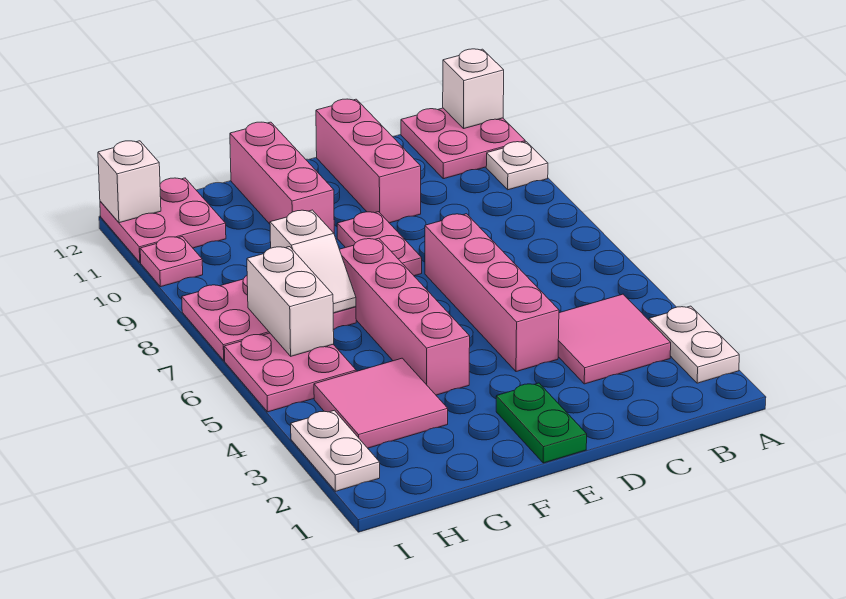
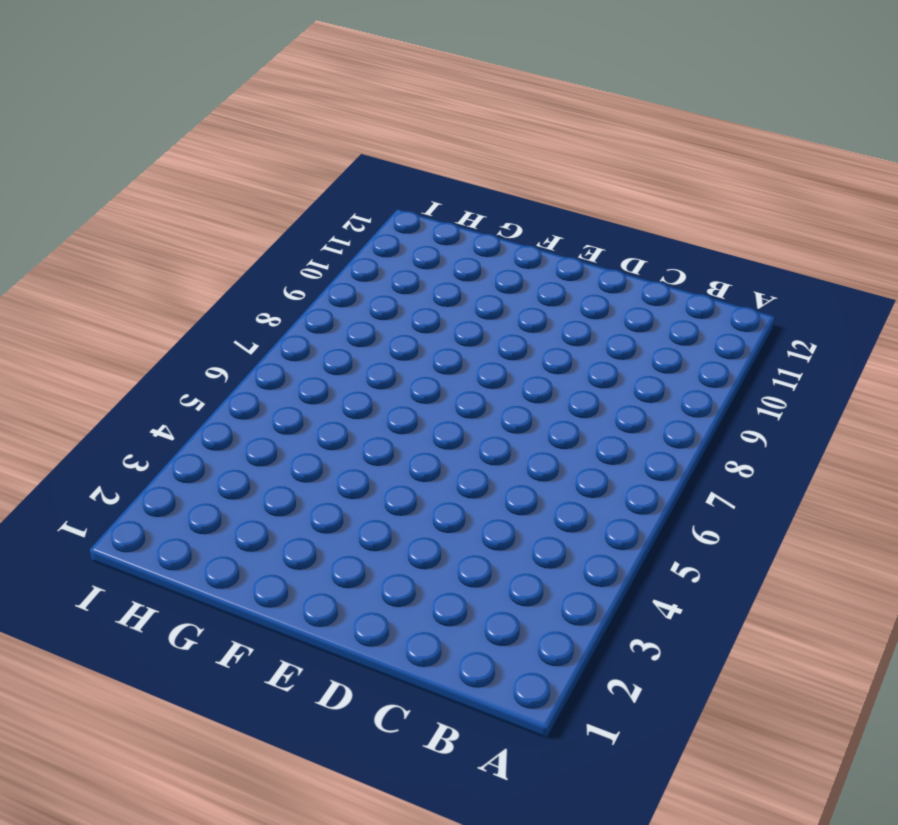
none -> white 1x2 plate [649,306,739,383]
none -> white 1x1 plate [486,142,548,190]
none -> pink 2x2 plate [401,108,525,179]

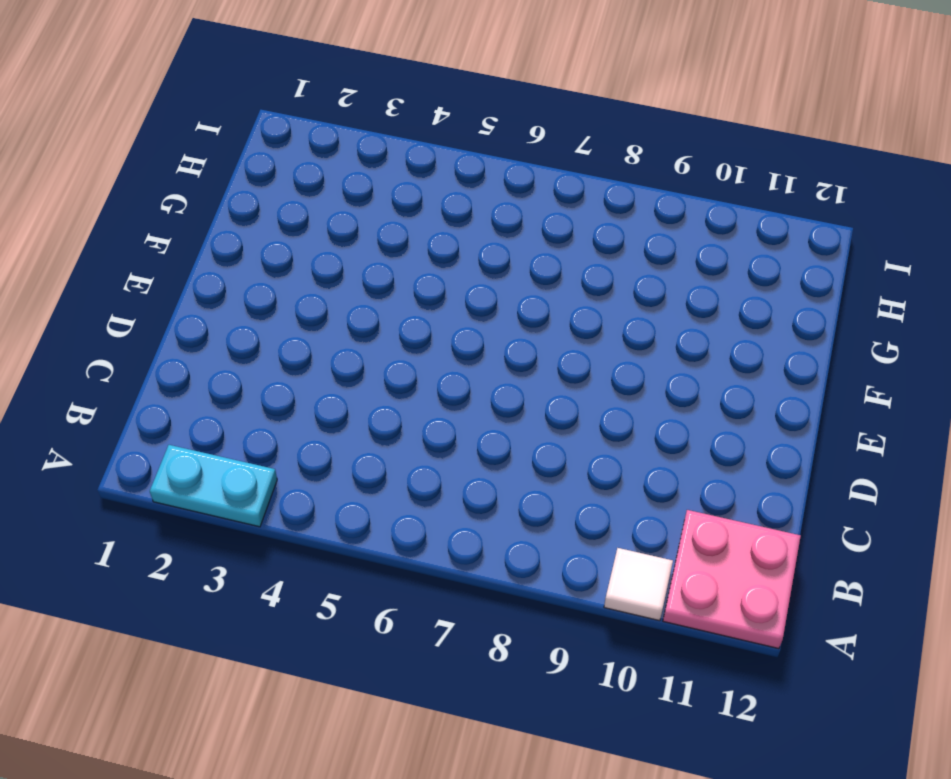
cyan 1x2 plate [150,445,277,527] -> white 1x2 plate [649,306,739,383]
white 1x1 tile [604,548,673,621] -> white 1x1 plate [486,142,548,190]
none -> pink 2x2 tile [558,294,671,384]
none -> pink 1x4 brick [425,214,559,372]
none -> pink 1x3 brick [316,99,421,223]

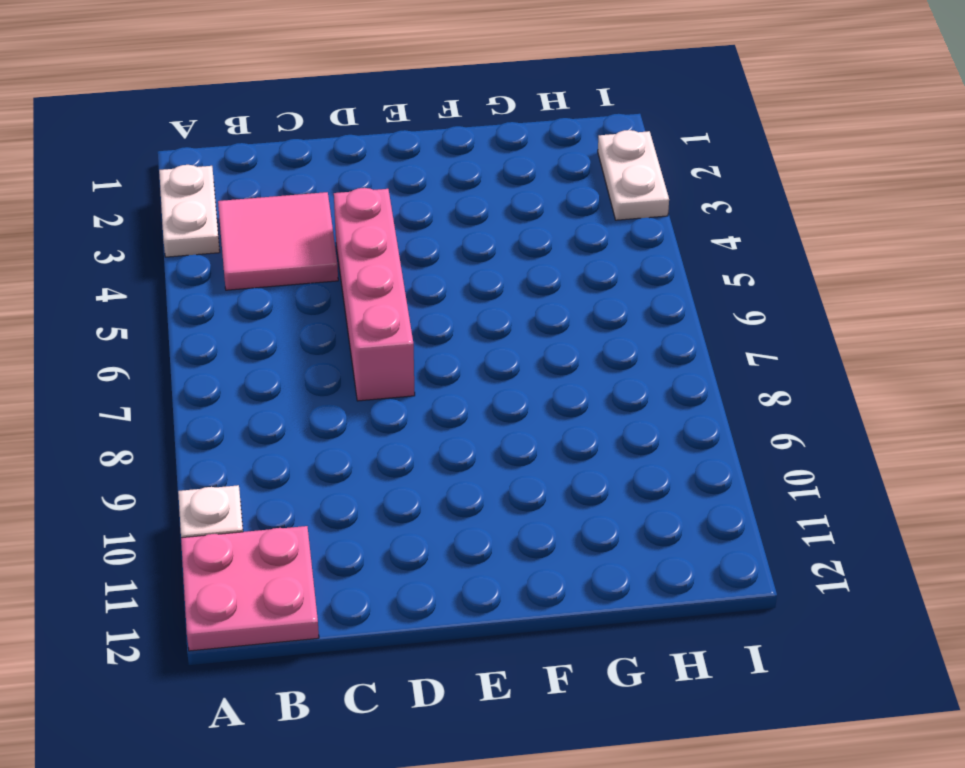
none -> pink 1x3 brick [316,99,421,223]
none -> green 1x2 plate [496,383,587,463]
none -> pink 1x2 plate [337,212,422,276]

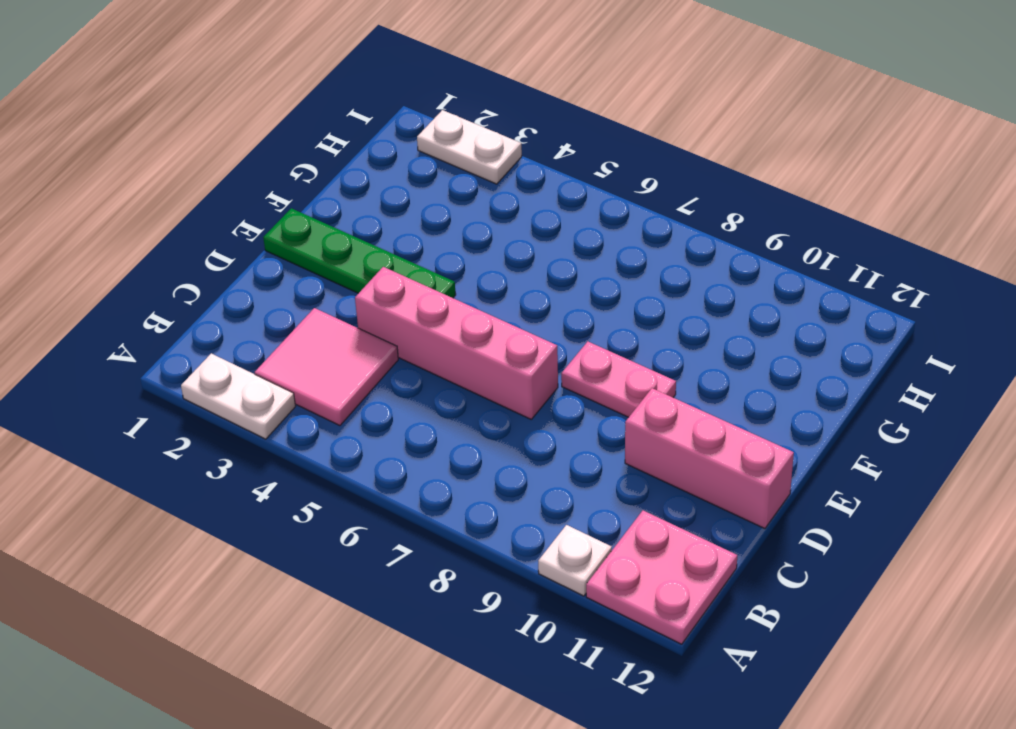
green 1x4 plate [263,208,456,298] -> green 1x2 plate [496,383,587,463]
none -> pink 1x4 brick [340,238,470,395]
none -> pink 1x3 brick [230,122,334,233]
none -> pink 2x2 tile [314,358,448,448]

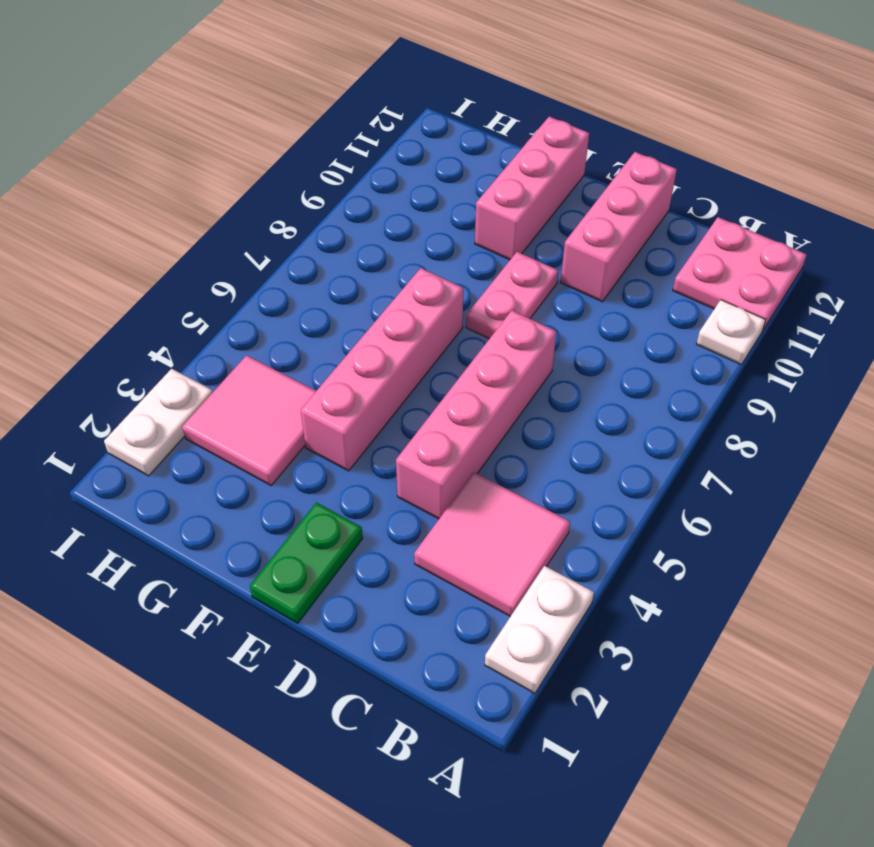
none -> pink 2x3 plate [182,276,356,361]
none -> pink 2x2 plate [224,333,356,412]
none -> pink 2x2 plate [100,178,226,263]

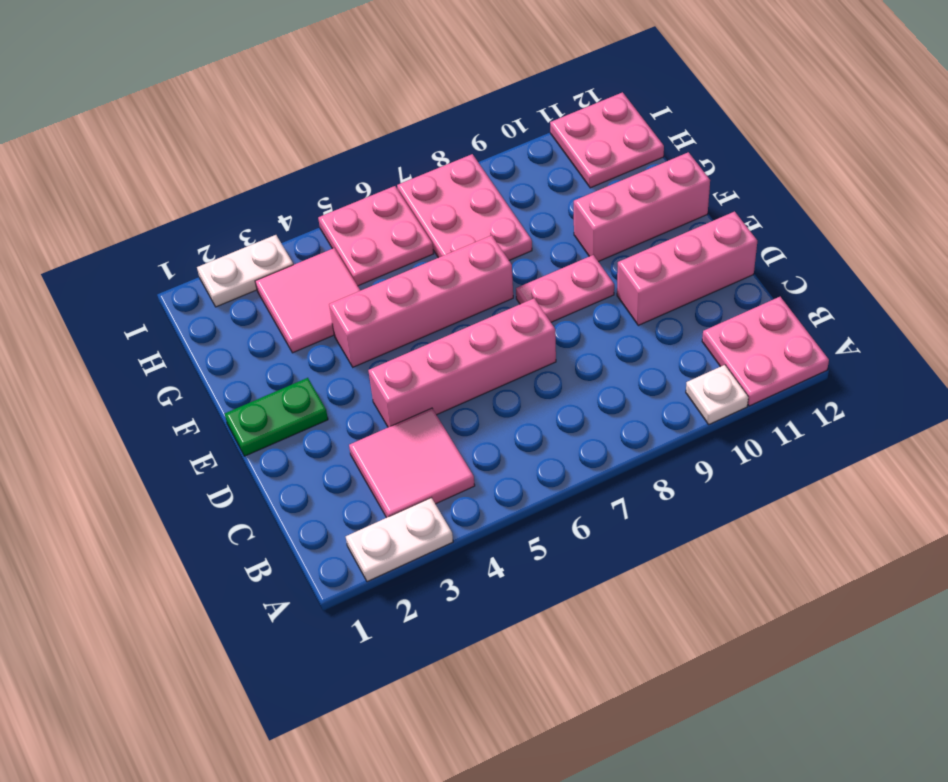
none -> pink 1x1 plate [140,237,203,287]
none -> white 1x1 brick [443,49,504,128]
none -> white 1x2 slope [270,210,356,313]

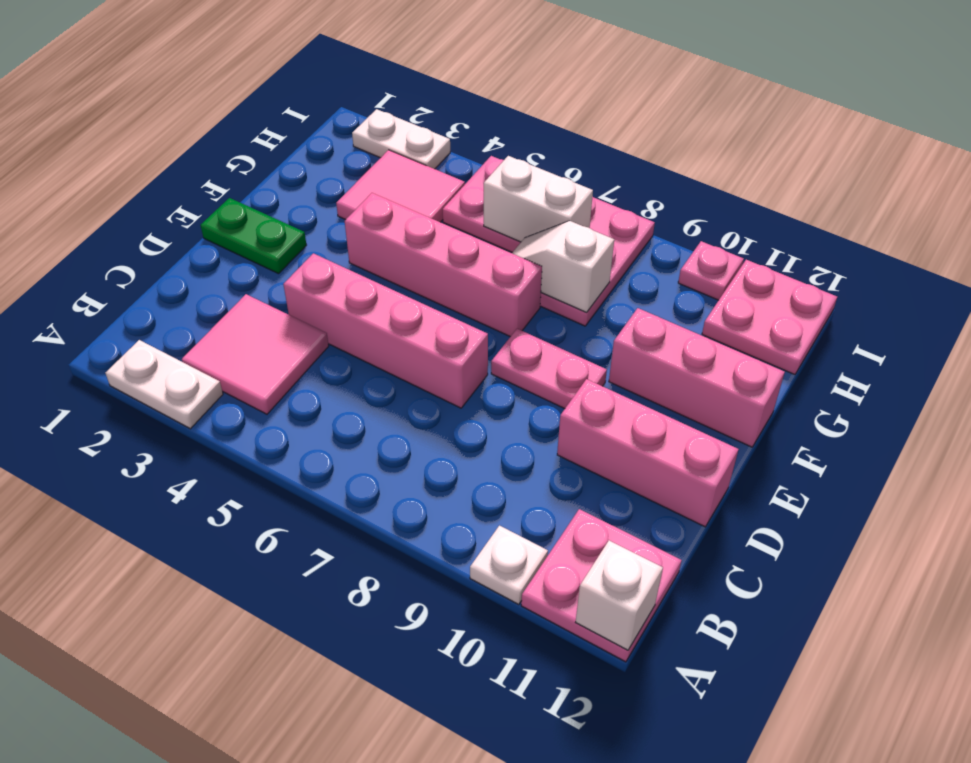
none -> white 1x1 brick [98,141,161,223]

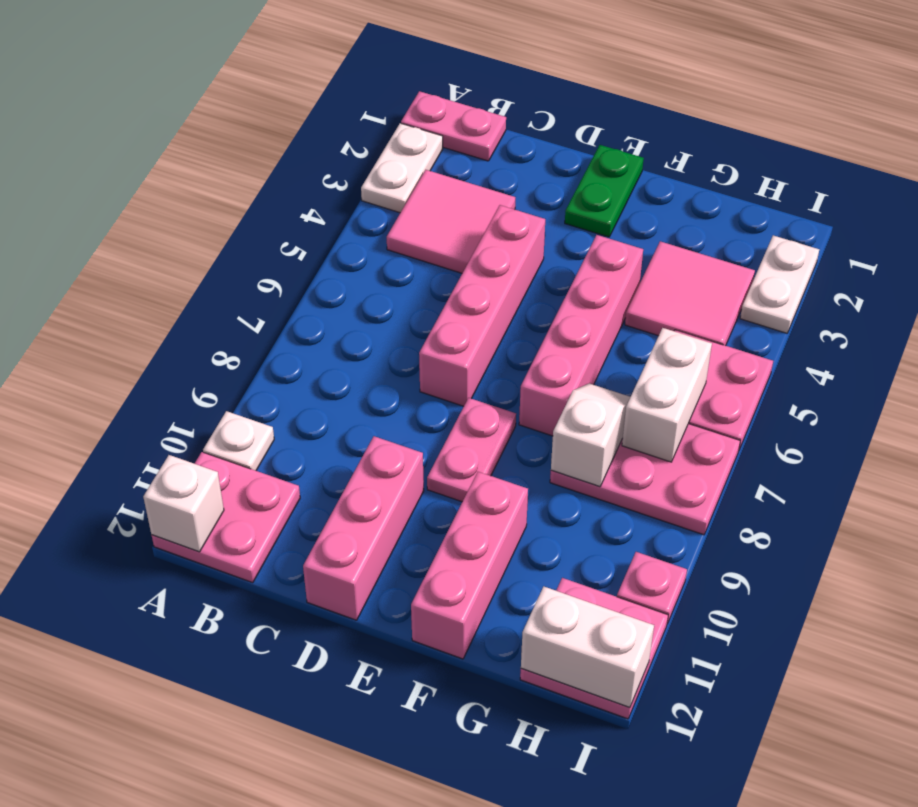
pink 1x2 plate [401,91,506,161] -> none
white 1x2 brick [521,587,654,708] -> white 1x1 brick [98,141,161,223]

